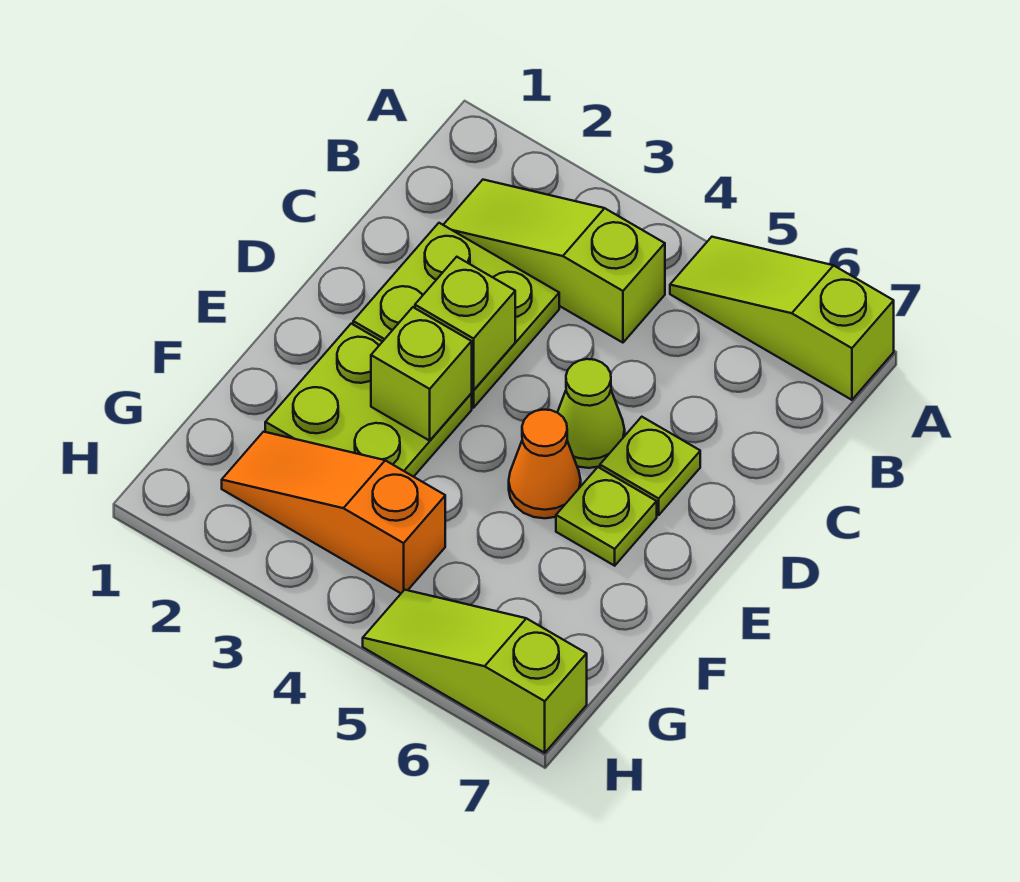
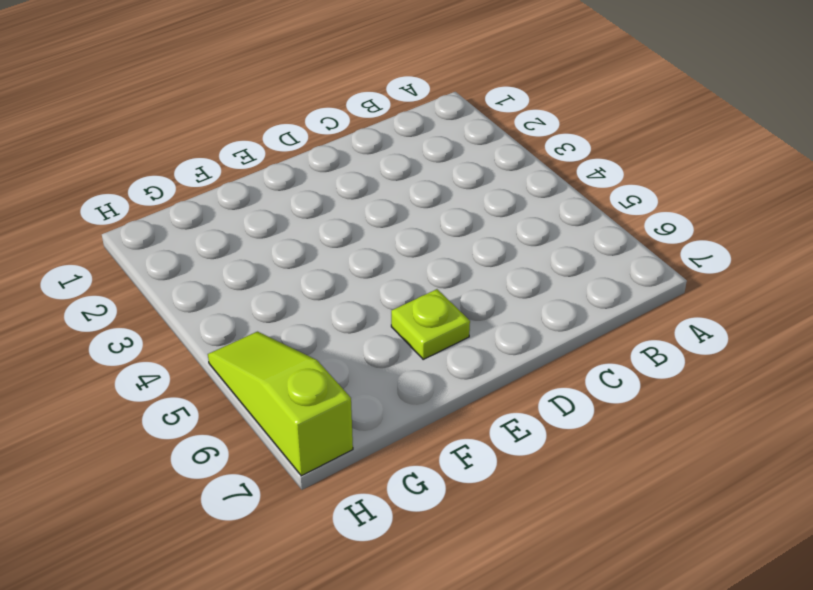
none -> lime 1x3 slope [670,237,894,400]
none -> lime 1x3 slope [444,180,665,343]
none -> lime 2x2 plate [353,223,559,408]

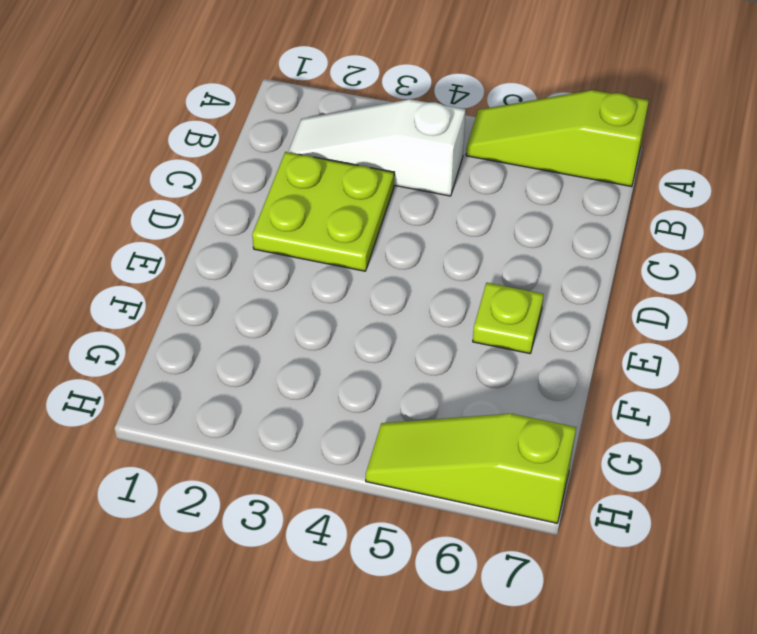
white 1x3 slope [288,99,465,196] -> lime 1x3 slope [444,180,665,343]
none -> lime 1x1 cone [557,359,625,468]
none -> lime 1x1 plate [600,417,700,515]
none -> lime 2x2 plate [265,324,472,477]

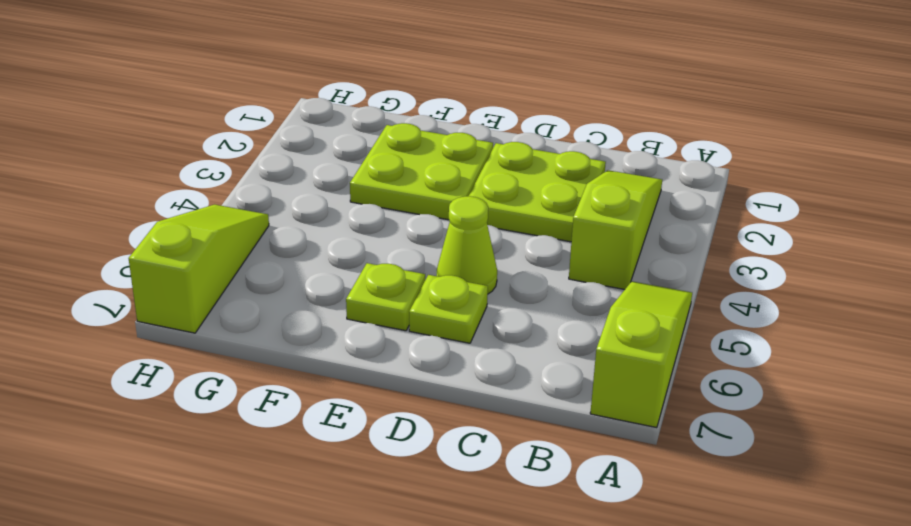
none -> orange 1x1 cone [509,410,581,518]
none -> orange 1x3 slope [222,432,445,593]
none -> lime 1x1 brick [415,257,515,390]

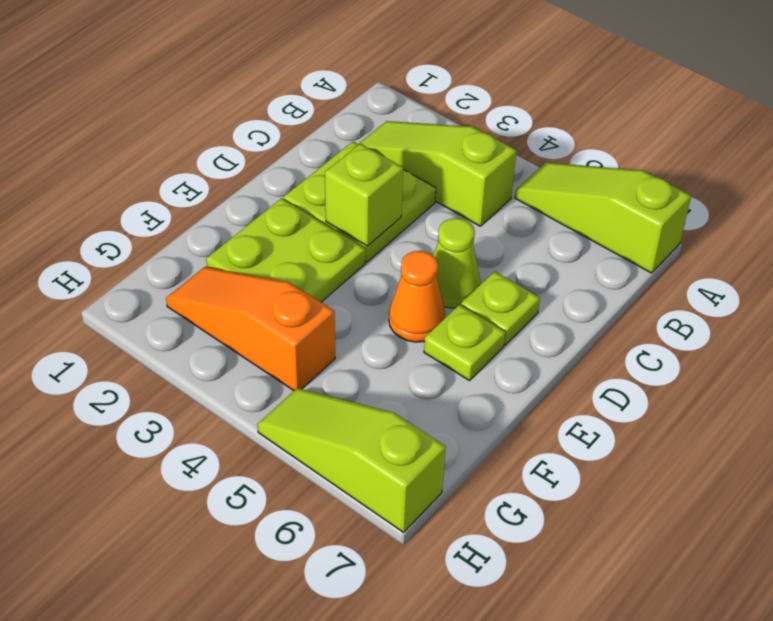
none -> lime 1x1 brick [371,307,472,441]

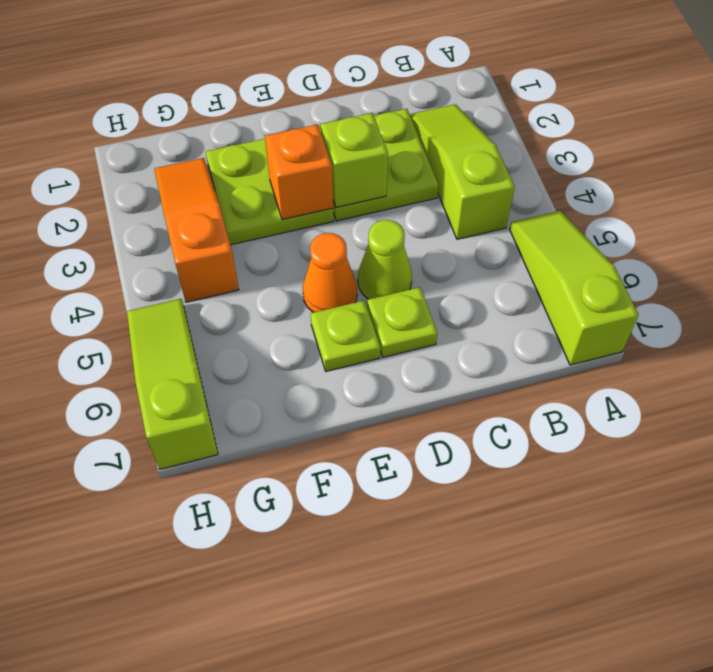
orange 1x1 brick [265,125,333,219] -> lime 1x1 brick [371,307,472,441]

